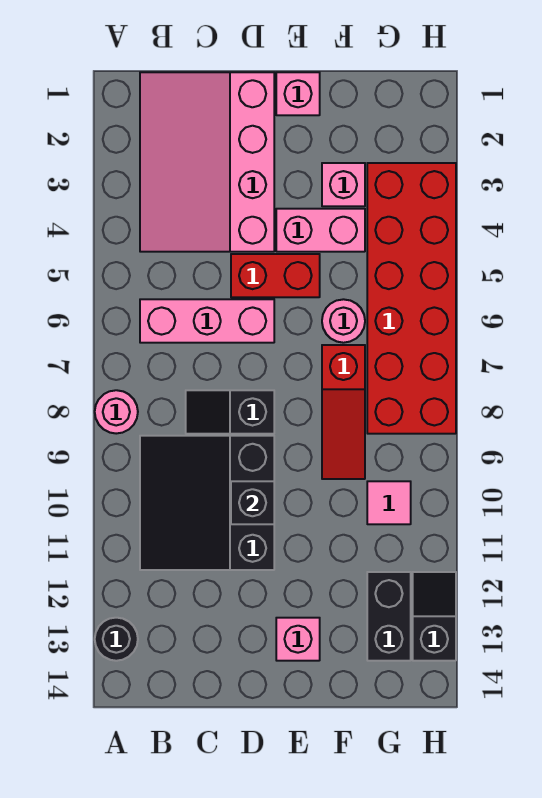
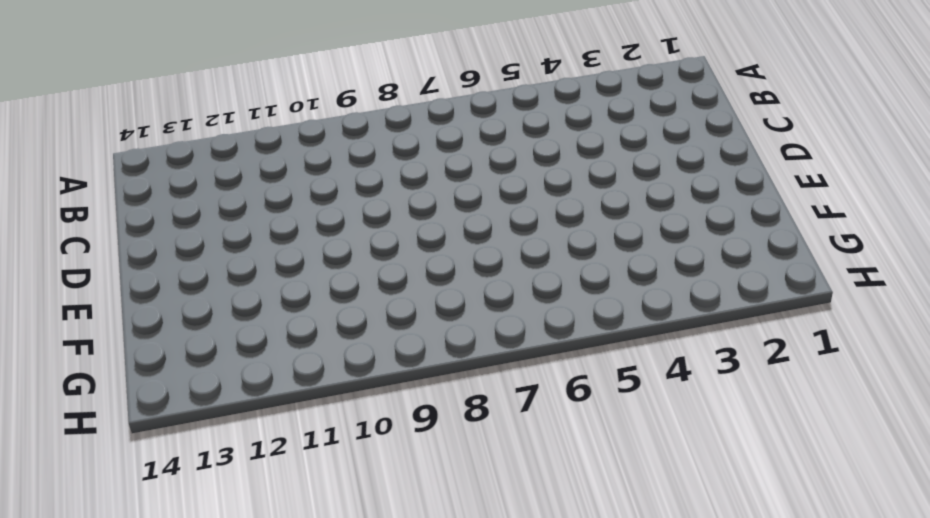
none -> pink 1x1 round brick [95,390,138,434]
none -> black 1x1 round brick [95,618,138,661]
none -> pink 3x4 slope [140,72,274,252]

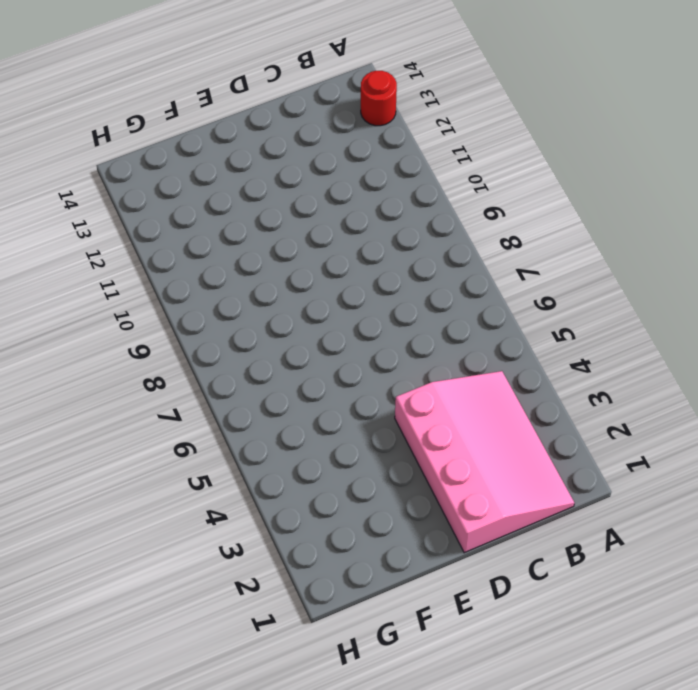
red 1x1 round brick [361,71,397,126] -> black 1x1 round brick [95,618,138,661]
none -> pink 1x1 round brick [95,390,138,434]
none -> pink 1x3 brick [140,299,274,343]
none -> black 3x3 slope [140,436,274,570]

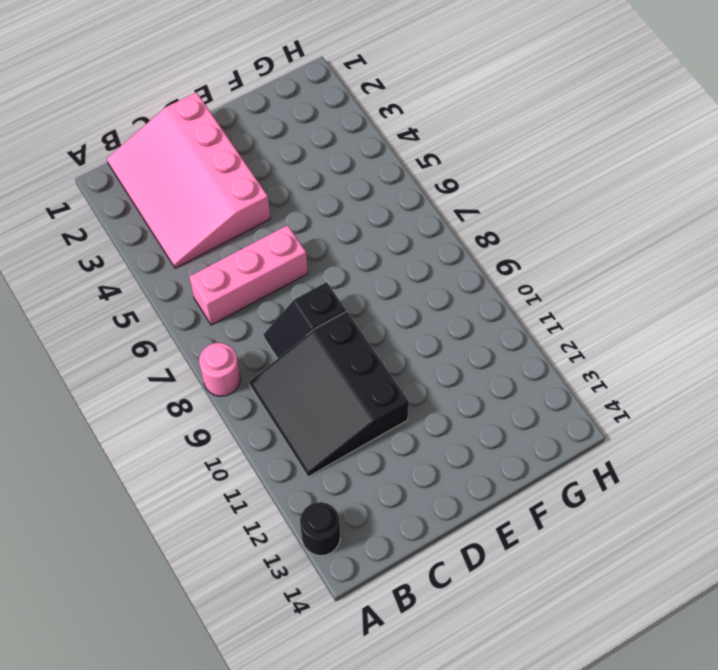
none -> red 1x2 brick [231,254,320,297]
none -> pink 1x1 brick [276,72,320,115]
none -> pink 1x2 brick [276,209,365,252]

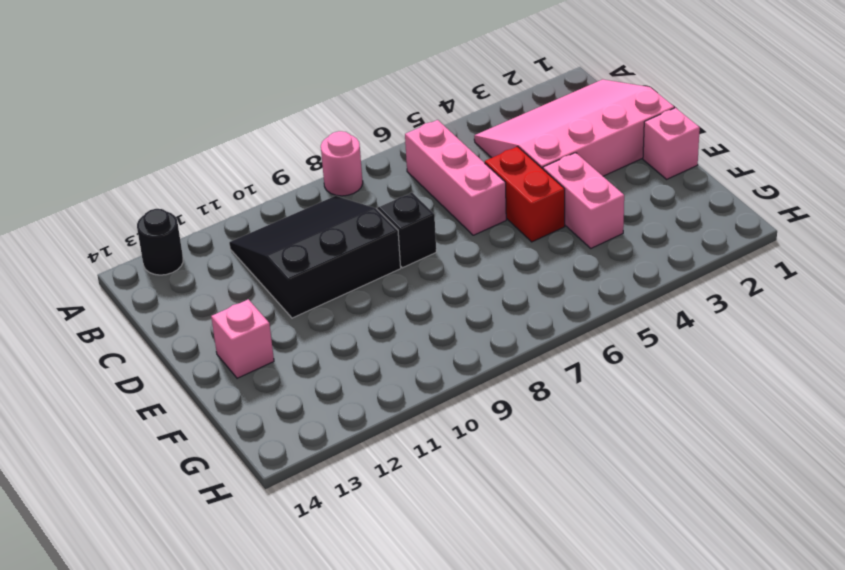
none -> pink 1x1 brick [322,163,365,206]
none -> pink 1x1 round brick [322,299,365,343]
none -> red 1x3 slope [322,345,365,479]

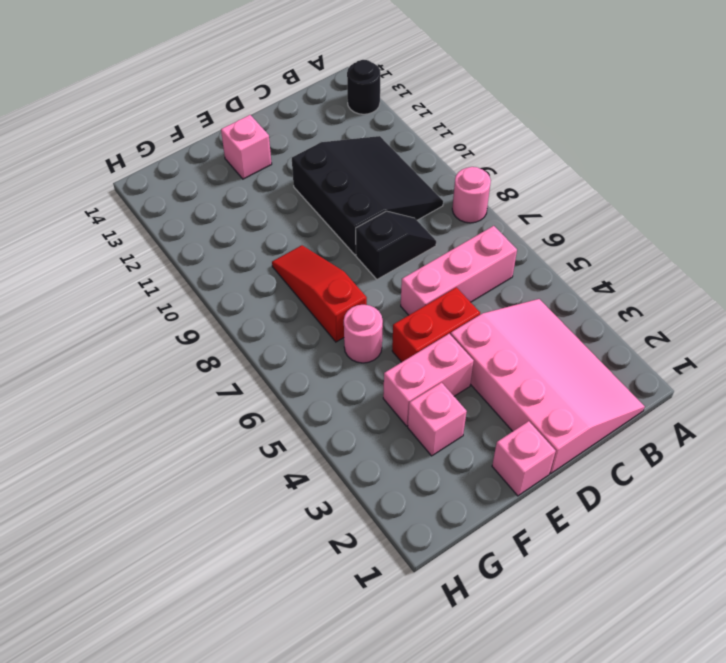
none -> red 2x6 brick [367,163,456,434]
none -> pink 1x1 tile [367,481,411,524]
none -> black 1x2 brick [367,572,411,661]

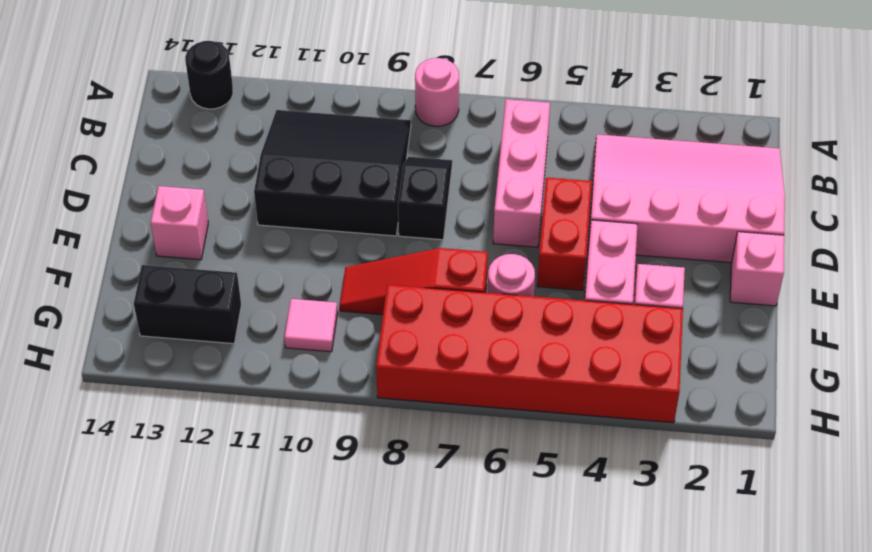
none -> black 1x2 slope [413,572,456,661]
none -> black 1x1 brick [231,481,274,524]

